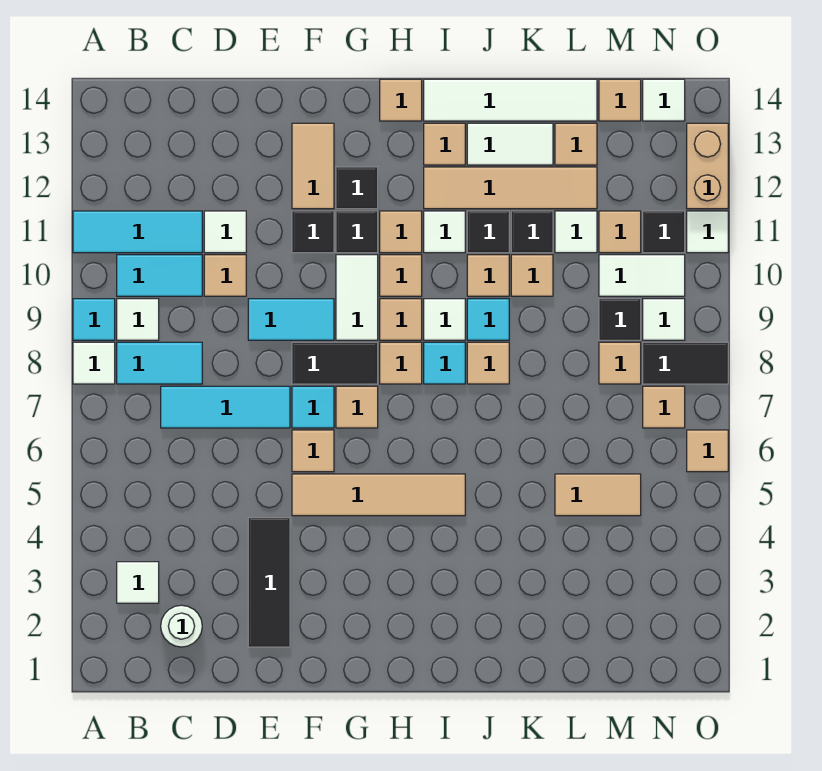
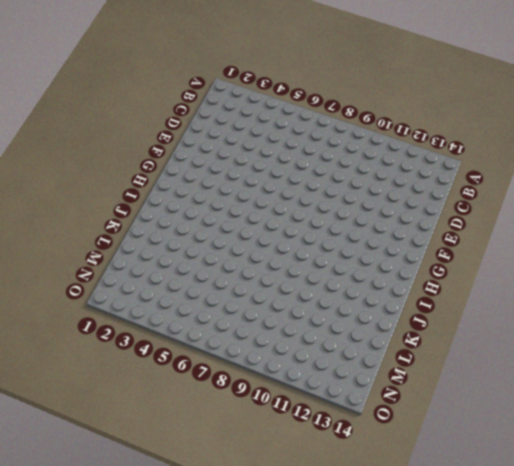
none -> white 1x1 tile [73,342,115,384]
none -> cyan 1x1 tile [73,299,115,340]
none -> cyan 1x3 tile [73,211,202,253]
none -> white 1x1 tile [117,562,159,603]

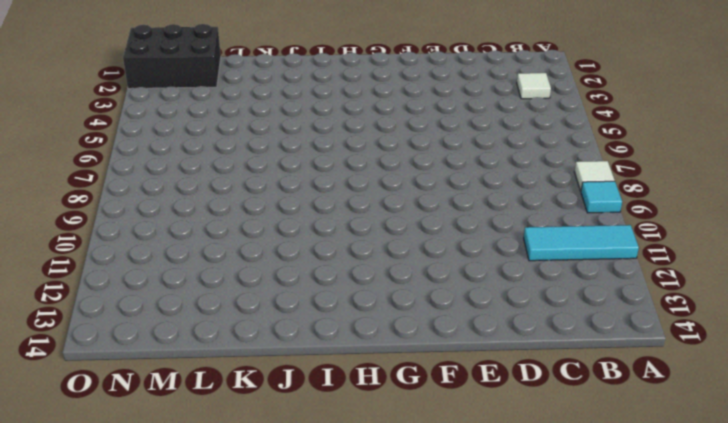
black 2x3 brick [123,24,221,89] -> none
none -> cyan 1x2 tile [117,342,202,384]
none -> white 1x1 tile [117,299,159,340]
none -> cyan 1x2 tile [117,255,202,296]
none -> white 1x1 round brick [161,605,202,647]

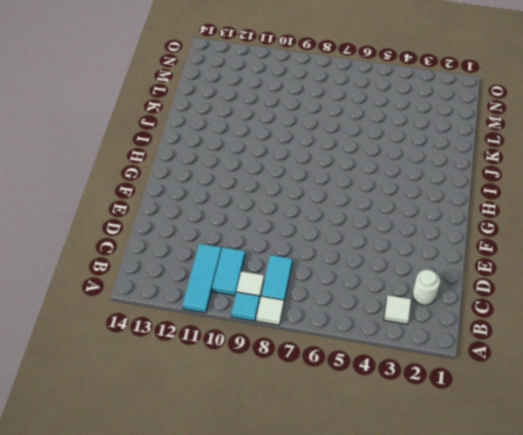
none -> cyan 1x3 tile [161,386,290,428]
none -> tan 1x1 tile [204,255,246,296]
none -> white 1x1 tile [204,211,246,253]
none -> black 1x3 tile [248,518,290,647]

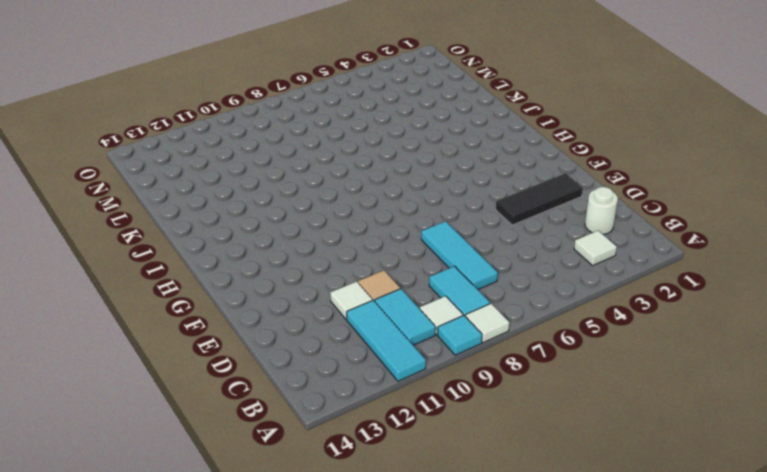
none -> cyan 1x2 tile [248,299,334,340]
none -> tan 1x4 tile [292,474,465,516]
none -> tan 1x1 tile [292,430,334,472]
none -> cyan 1x1 tile [292,386,334,428]

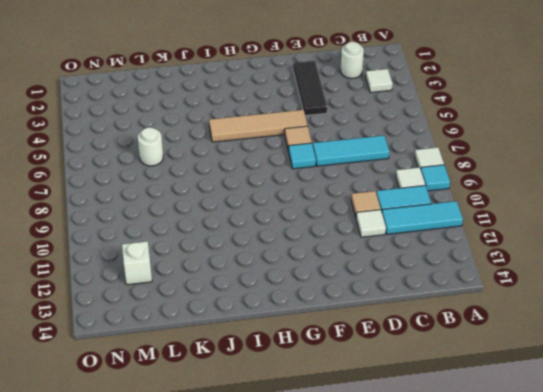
white 1x1 round brick [138,127,163,166] -> none
white 1x1 brick [122,241,152,285] -> none
none -> cyan 1x2 tile [117,342,202,384]
none -> cyan 1x2 tile [248,299,334,340]
none -> black 1x2 tile [292,342,378,384]
none -> black 1x1 tile [292,211,334,253]

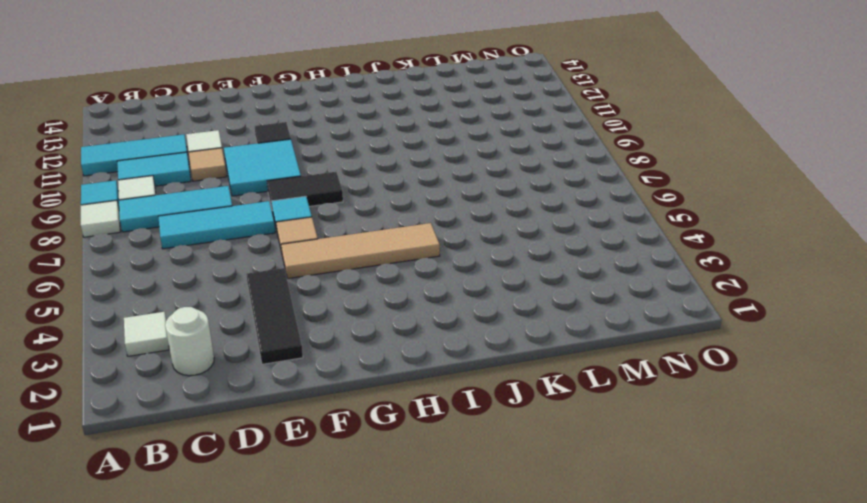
cyan 1x3 tile [119,186,232,232] -> cyan 1x2 tile [117,342,202,384]
cyan 2x2 tile [224,139,301,196] -> cyan 1x2 tile [248,299,334,340]
none -> tan 1x2 tile [292,123,334,209]
none -> tan 1x1 tile [336,386,378,428]
none -> white 1x2 tile [336,255,378,340]
none -> black 1x1 tile [336,211,378,253]

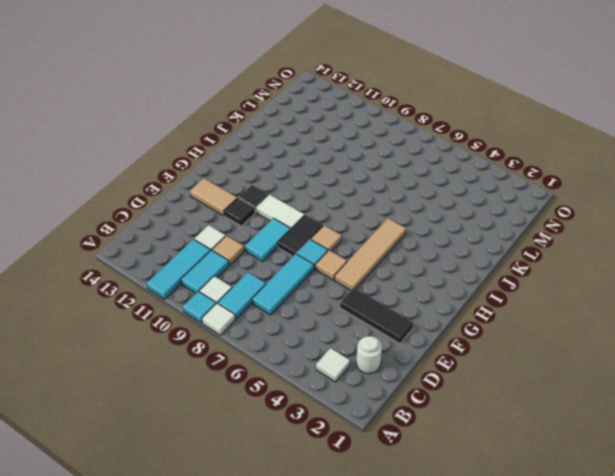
none -> black 1x1 tile [336,167,378,209]
none -> tan 1x1 tile [380,342,422,384]
none -> tan 1x1 tile [380,299,422,340]
none -> tan 1x1 tile [380,255,422,296]

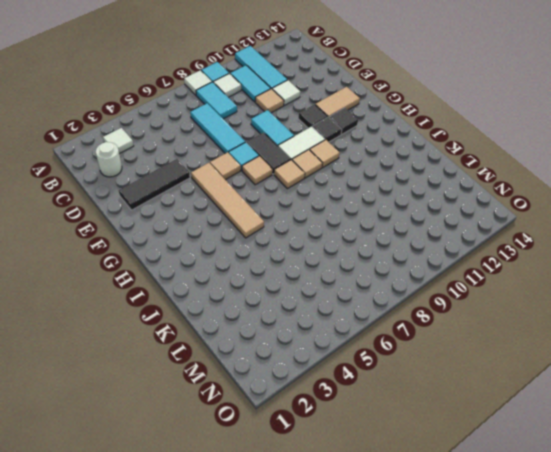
none -> tan 1x1 tile [380,211,422,253]
none -> tan 1x1 tile [380,79,422,121]
none -> cyan 1x1 tile [424,342,465,384]
none -> white 1x1 tile [424,299,465,340]

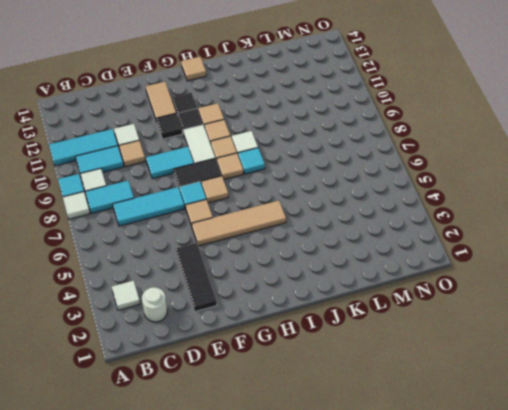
none -> white 1x1 tile [424,211,465,253]
none -> tan 1x4 tile [424,167,597,209]
none -> tan 1x1 tile [424,123,465,165]
none -> white 1x4 tile [424,79,597,121]

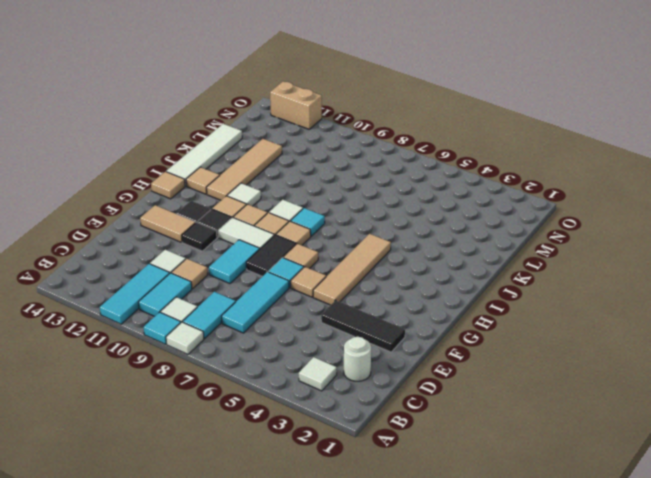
none -> tan 1x1 tile [467,342,509,384]
none -> cyan 1x1 tile [467,299,509,340]
none -> tan 1x1 tile [467,255,509,296]
none -> black 1x1 tile [467,211,509,253]

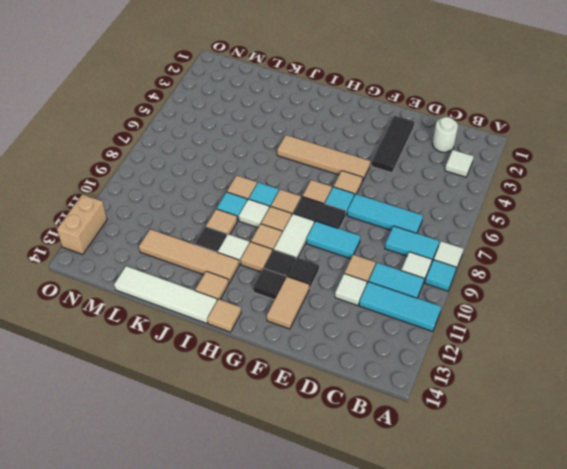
none -> white 1x2 tile [467,123,553,165]
none -> tan 1x1 tile [511,255,553,296]
none -> black 1x1 tile [511,211,553,253]
none -> tan 1x2 tile [555,474,641,516]

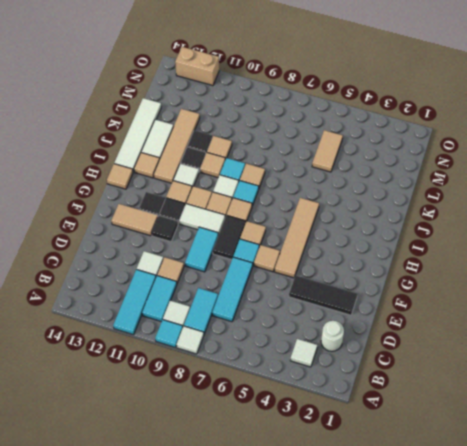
none -> white 1x1 tile [555,211,597,253]
none -> tan 1x1 tile [555,123,597,165]
none -> tan 1x1 tile [599,342,641,384]
none -> black 1x1 tile [599,299,641,340]

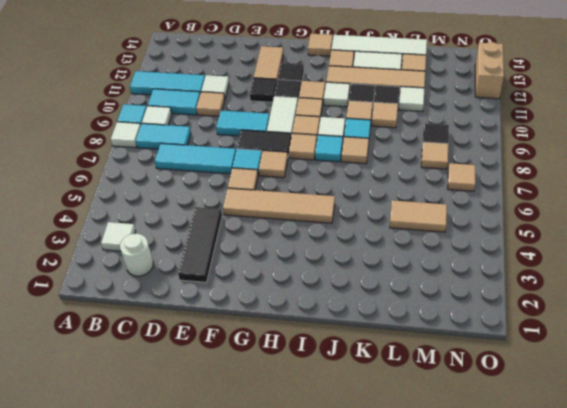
none -> white 1x2 tile [599,255,685,296]
none -> tan 1x1 tile [599,211,641,253]
none -> tan 1x1 tile [599,79,641,121]
none -> black 1x2 tile [643,342,728,384]

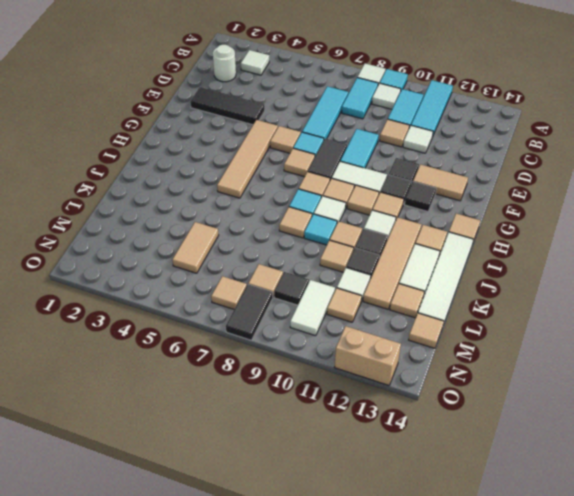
none -> white 1x1 tile [643,299,685,340]
none -> black 1x1 tile [643,211,685,253]
none -> white 1x1 tile [643,79,685,121]
none -> tan 1x1 tile [687,430,728,472]

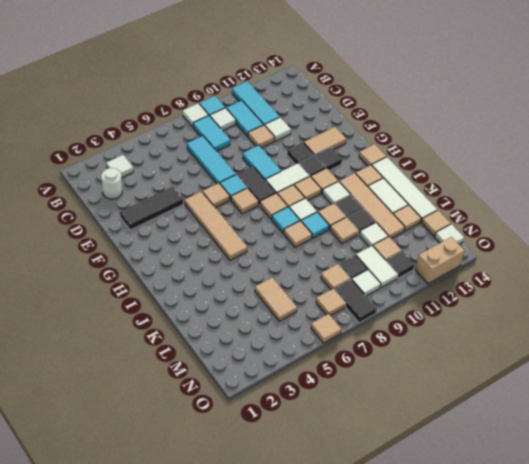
none -> white 1x1 tile [687,211,728,253]

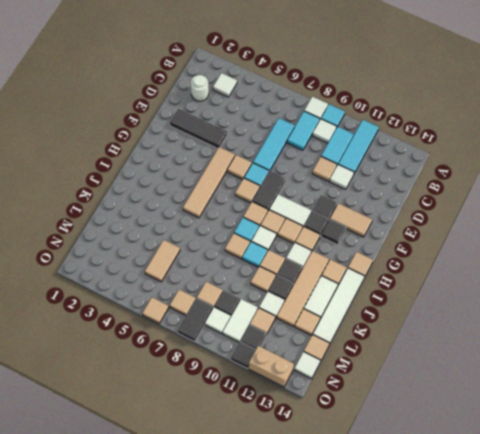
black 1x1 tile [231,342,256,369] -> white 1x1 tile [687,211,728,253]
none -> cyan 1x2 tile [248,299,334,340]

